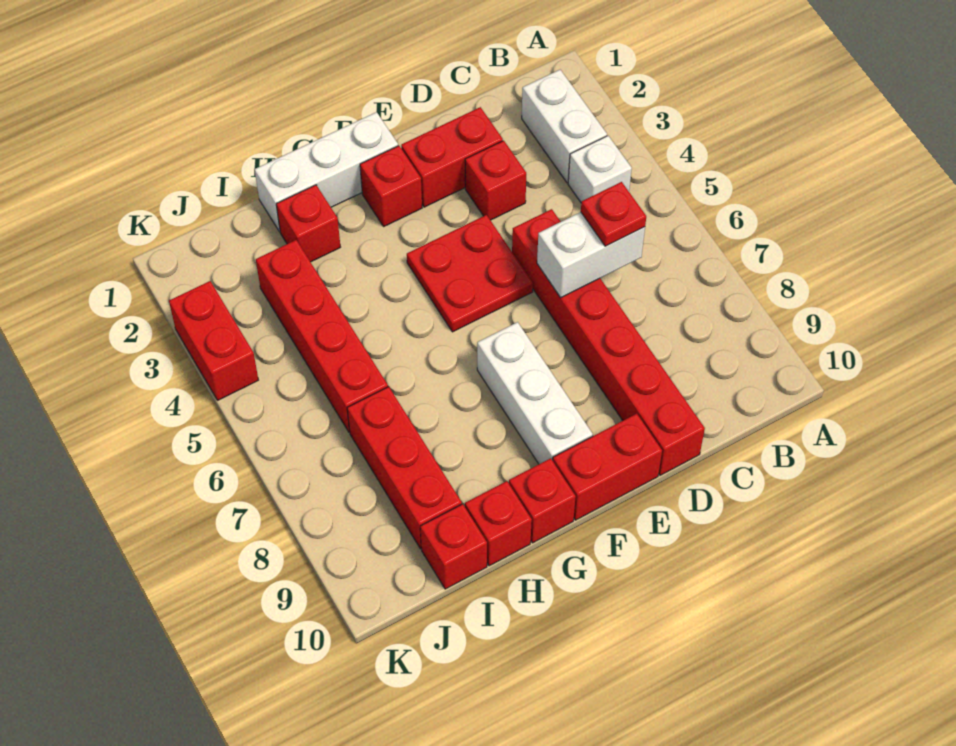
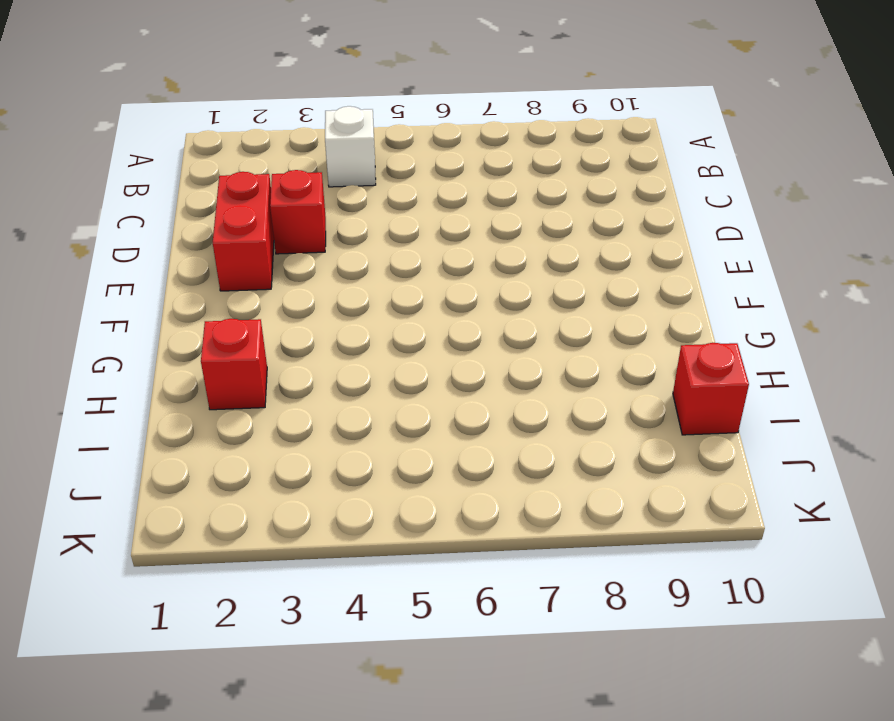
none -> white 1x2 brick [522,70,607,183]
none -> red 1x6 brick [512,209,705,475]
none -> red 2x2 plate [407,215,533,332]

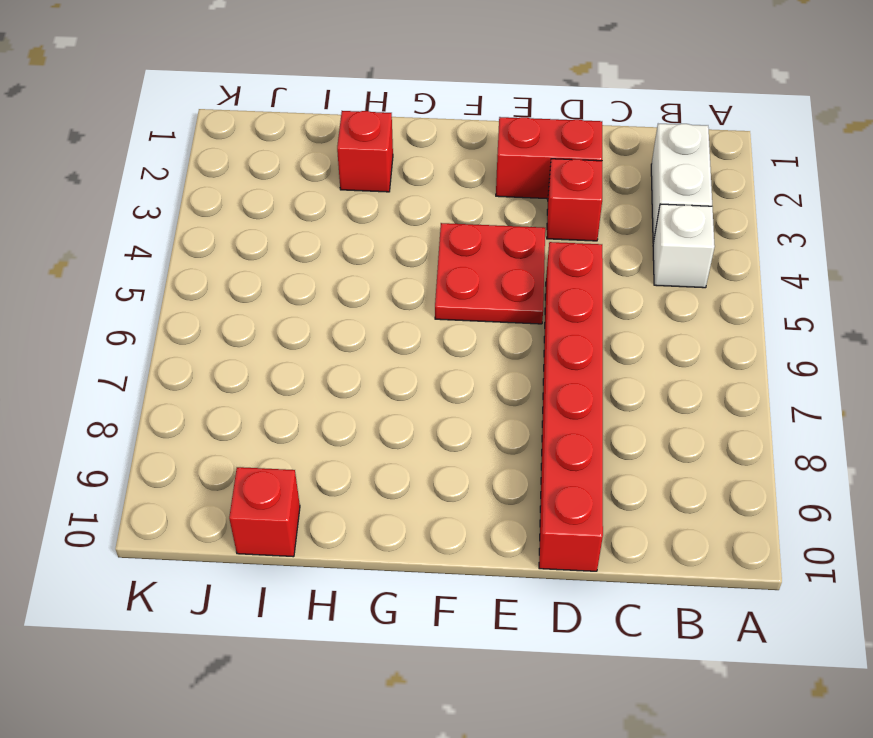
none -> red 1x2 brick [553,414,662,520]
none -> white 1x3 brick [255,112,398,232]
none -> red 1x1 brick [360,146,422,226]

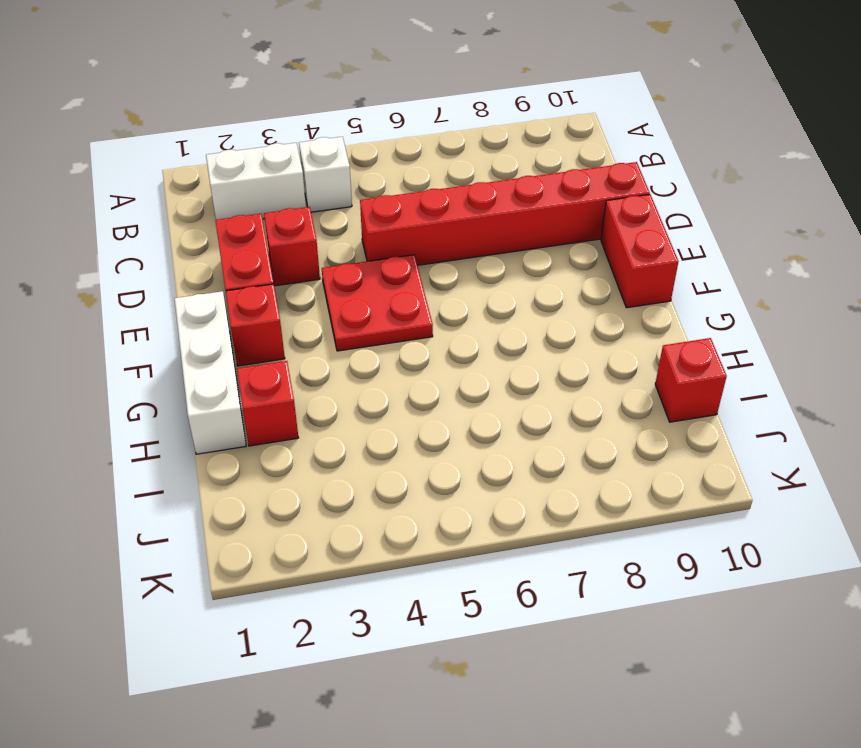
none -> white 1x3 brick [477,322,593,464]
none -> red 1x1 brick [509,458,576,543]
none -> red 1x1 brick [465,481,532,566]

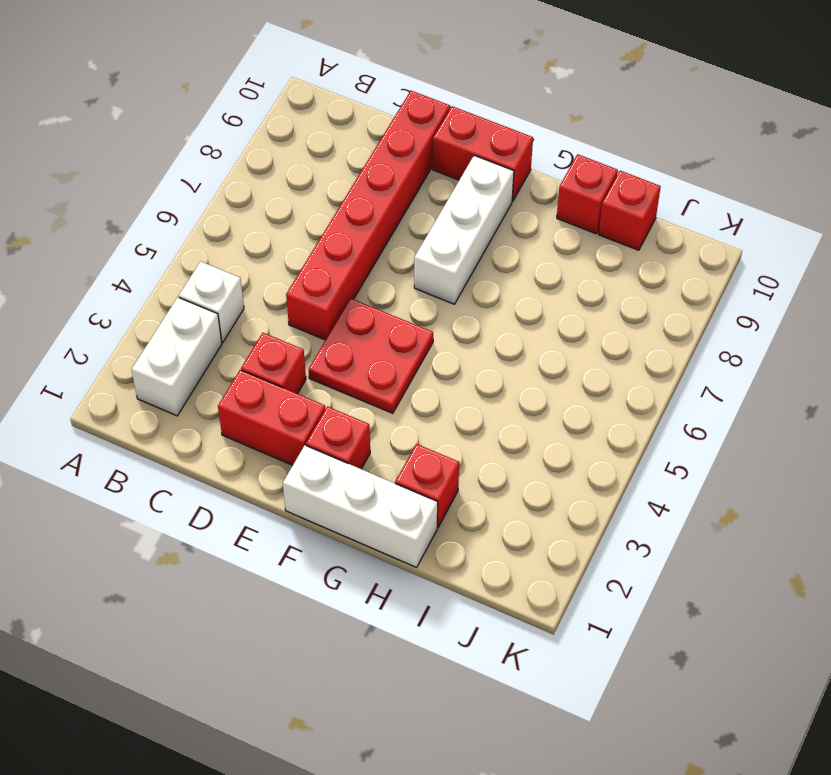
none -> red 1x1 brick [509,458,576,543]
none -> red 1x4 brick [256,240,388,432]
none -> red 1x3 brick [347,387,462,549]

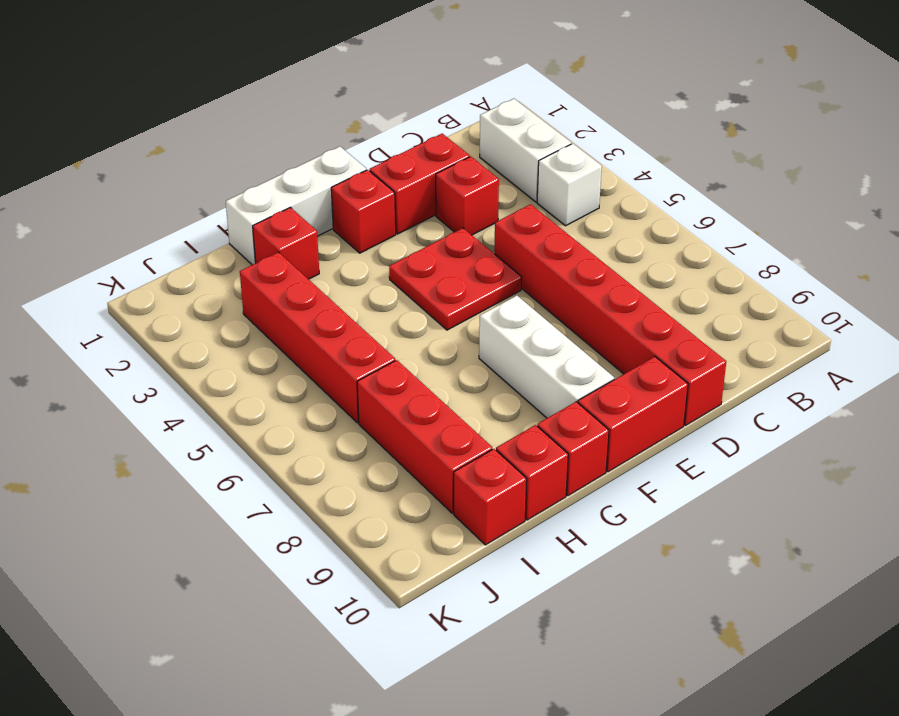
none -> red 1x2 brick [169,281,258,400]
none -> white 1x2 brick [537,212,645,298]
none -> red 1x1 plate [581,182,646,246]

